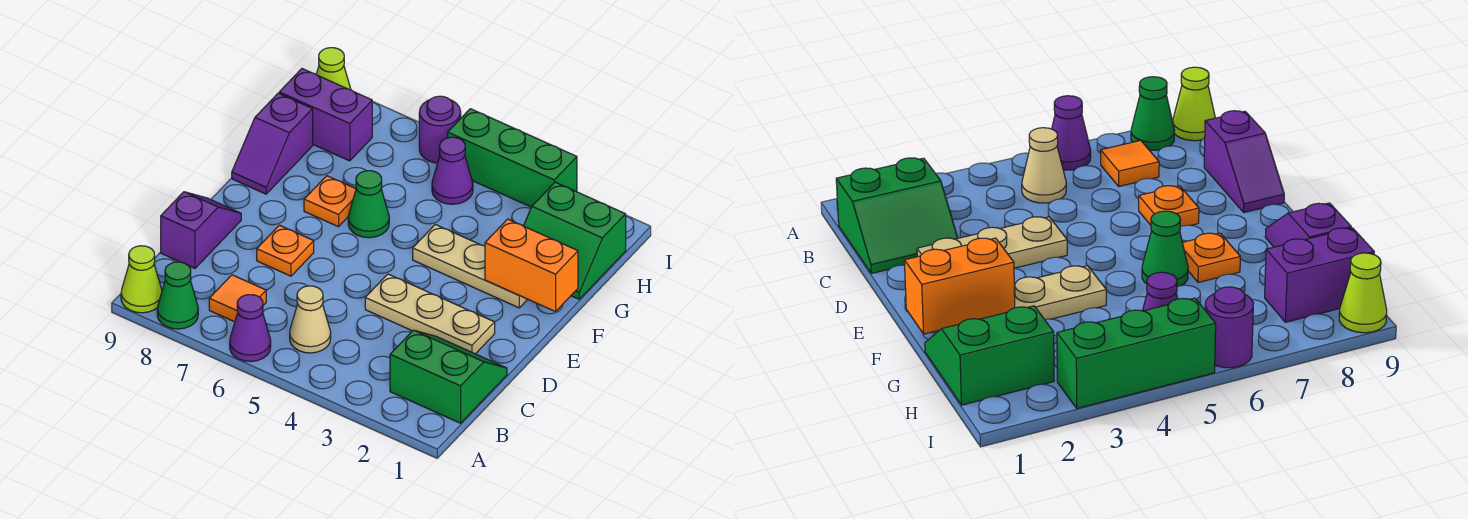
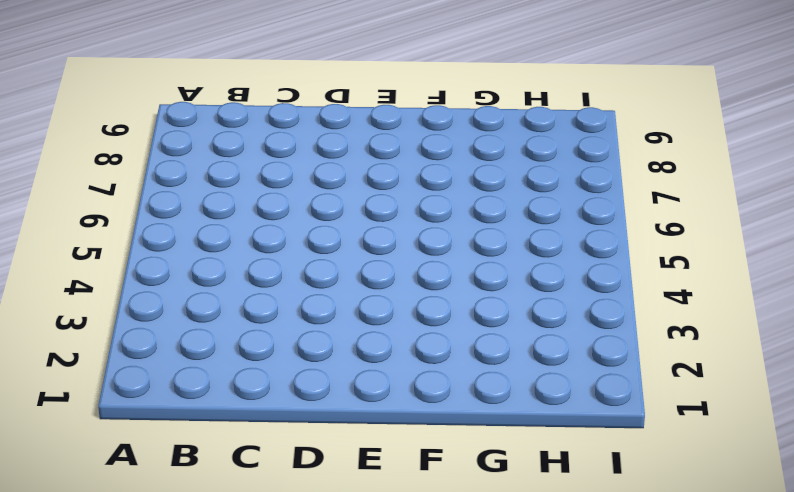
none -> purple 1x1 cone [230,295,271,362]
none -> green 1x1 cone [157,262,198,329]
none -> lime 1x1 cone [121,246,162,313]

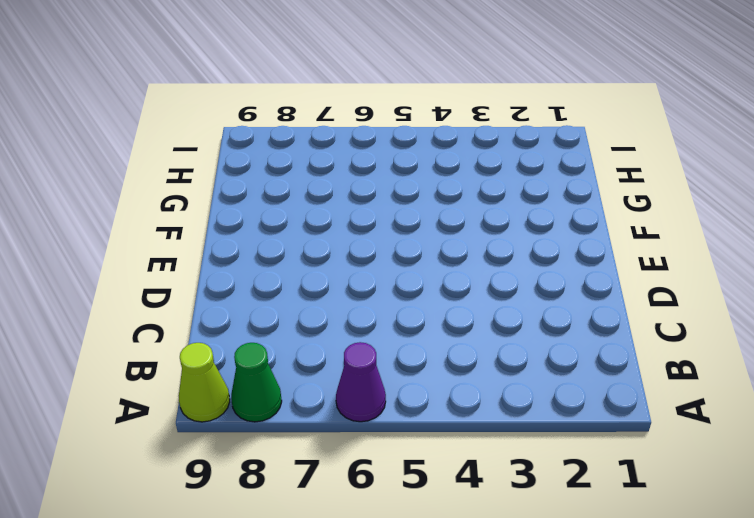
none -> green 2x2 slope [390,330,507,423]
none -> tan 1x1 cone [290,286,331,353]
none -> orange 1x1 tile [209,275,266,322]

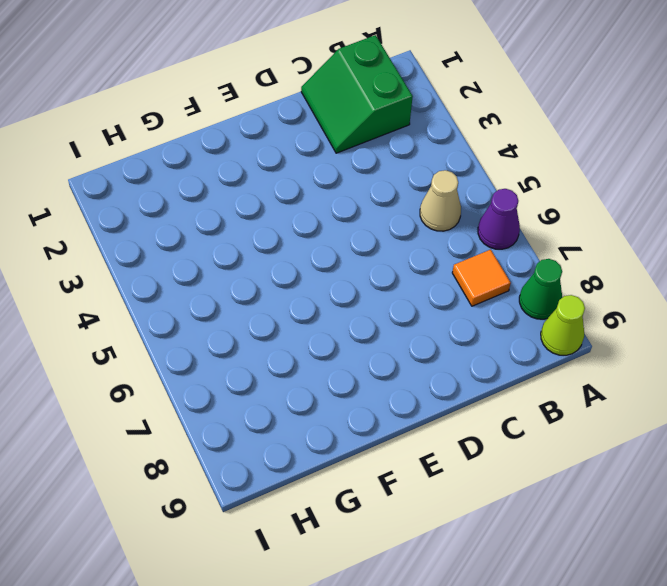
none -> purple 1x2 slope [161,192,241,268]
none -> tan 1x3 plate [365,274,495,354]
none -> orange 1x1 plate [257,225,314,276]

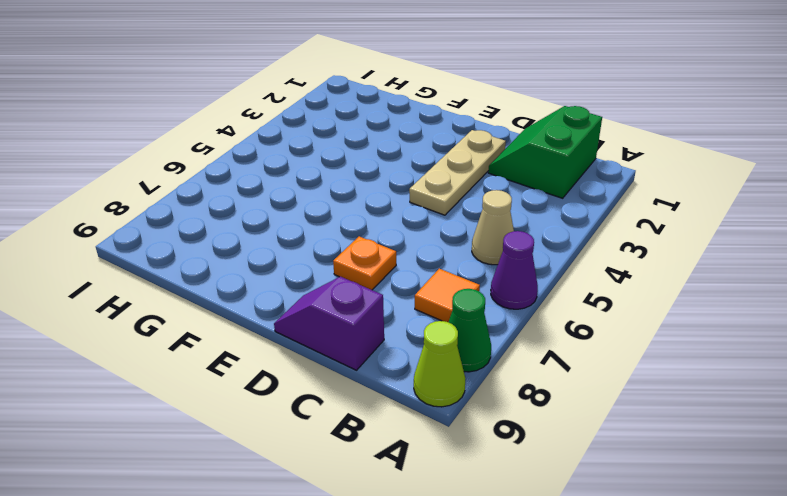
none -> tan 1x3 plate [413,224,528,308]
none -> green 1x1 cone [348,171,389,238]
none -> orange 1x1 plate [304,176,356,227]

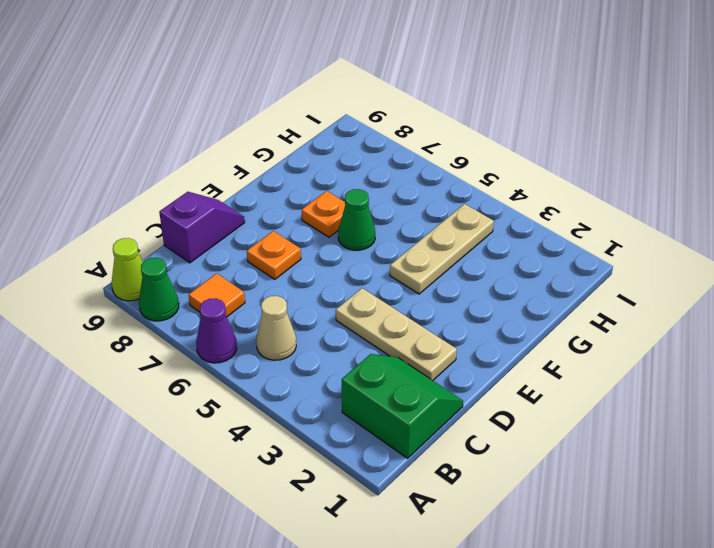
tan 1x3 plate [390,204,494,294] -> tan 1x3 plate turned to [413,224,528,308]
none -> purple 1x2 slope [232,93,313,194]
none -> green 2x2 slope [524,182,626,299]
none -> purple 1x1 cone [432,137,473,204]

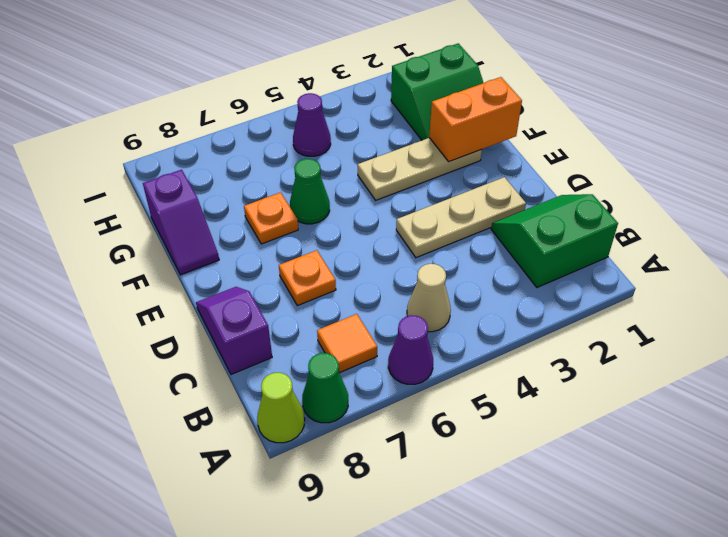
none -> purple 1x2 brick [279,69,372,161]
none -> green 1x3 brick [448,109,577,207]
none -> purple 1x1 round brick [419,96,461,163]

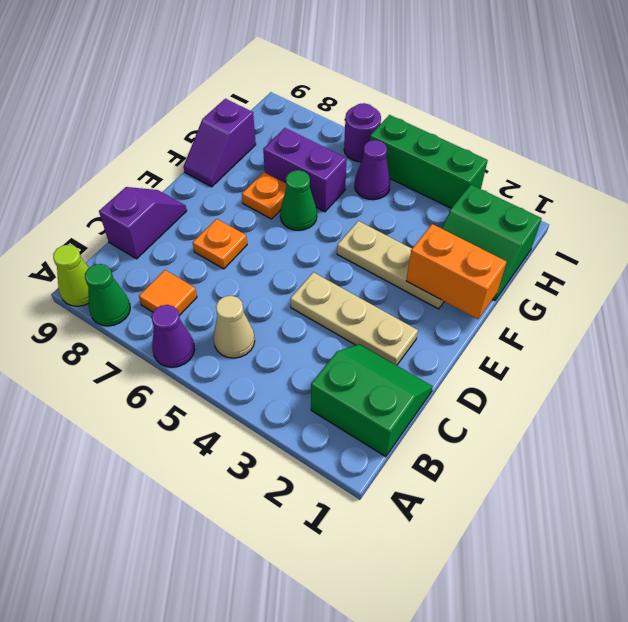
purple 1x2 brick [263,128,347,212] -> purple 1x2 brick moved to [279,69,372,161]
none -> lime 1x1 cone [316,48,351,90]

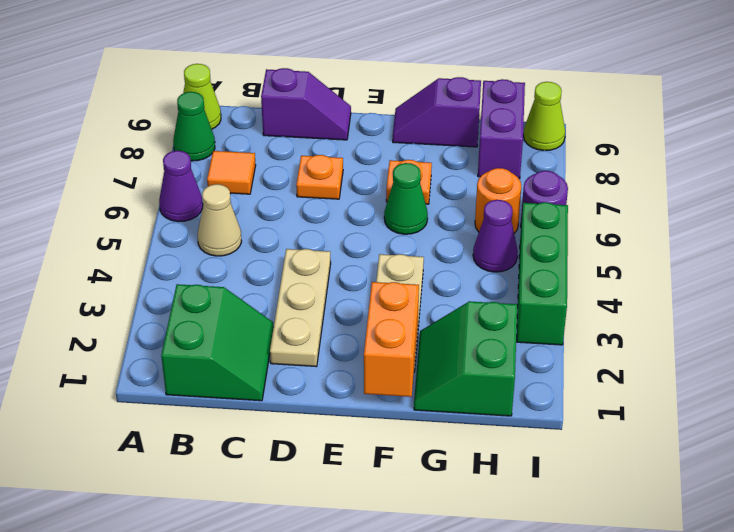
orange 1x1 round brick [475,168,521,233] -> none

